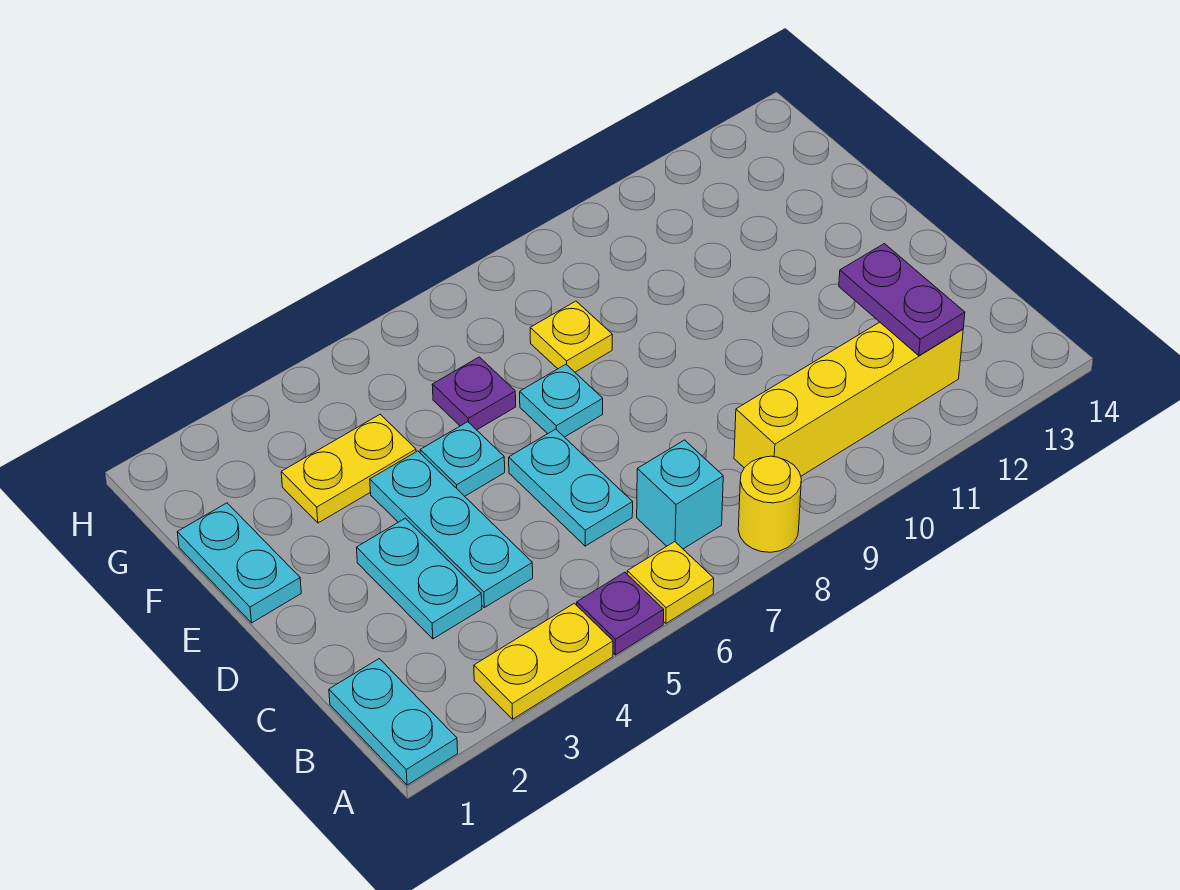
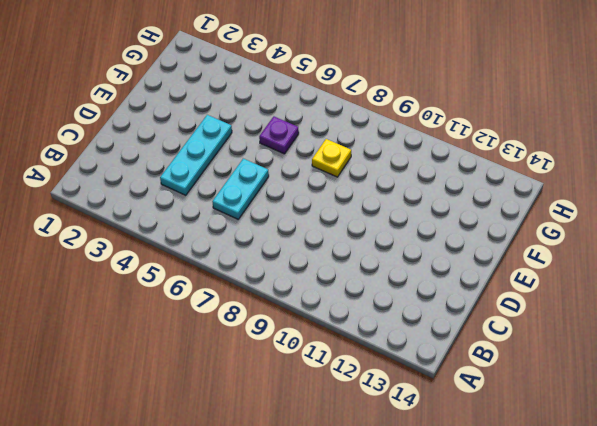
none -> cyan 1x2 plate [329,659,458,785]
none -> yellow 1x2 plate [474,603,613,719]
none -> purple 1x1 plate [577,572,664,655]

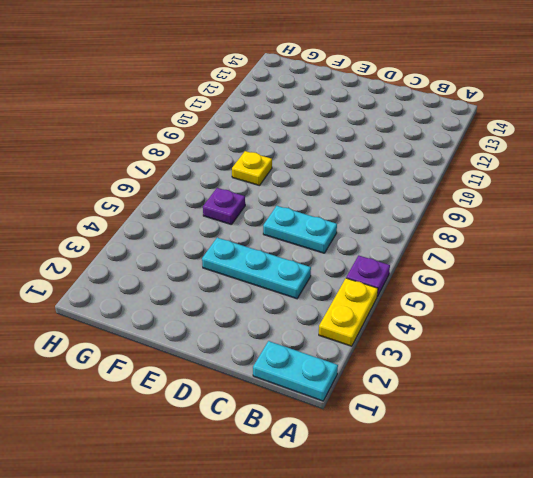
none -> yellow 1x1 plate [627,542,714,623]
none -> yellow 1x1 round brick [738,456,801,552]
none -> cyan 1x1 brick [637,440,723,549]

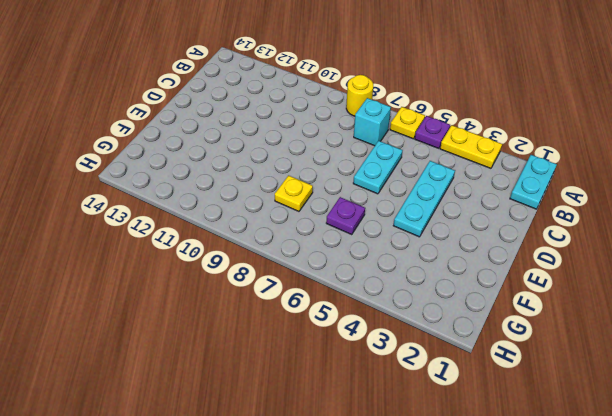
none -> yellow 1x4 brick [734,322,963,476]
none -> cyan 1x2 plate [357,518,482,639]
none -> cyan 1x2 plate [177,503,301,623]

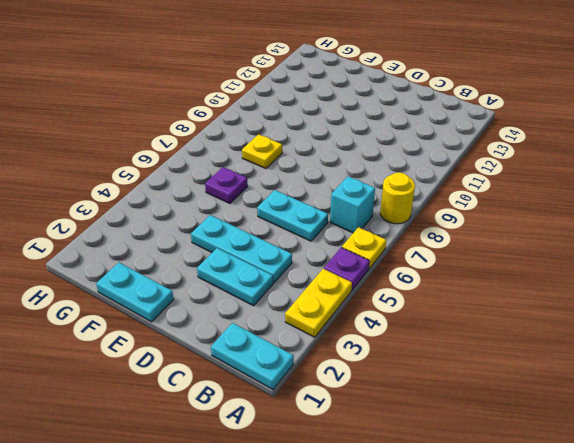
none -> yellow 1x4 brick [734,322,963,476]
none -> cyan 1x1 plate [420,422,505,496]
none -> cyan 1x1 plate [520,364,603,437]

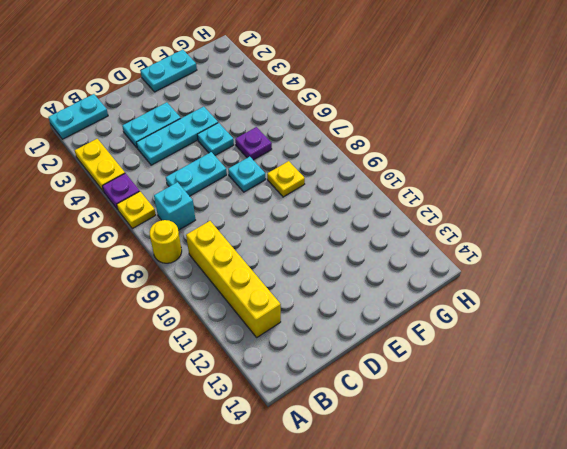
none -> yellow 1x2 plate [281,414,416,523]
none -> purple 1x2 plate [839,244,965,356]

